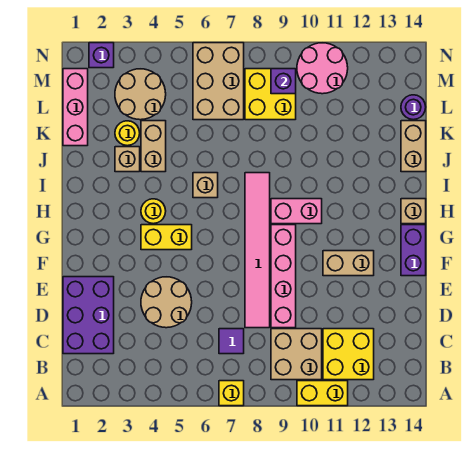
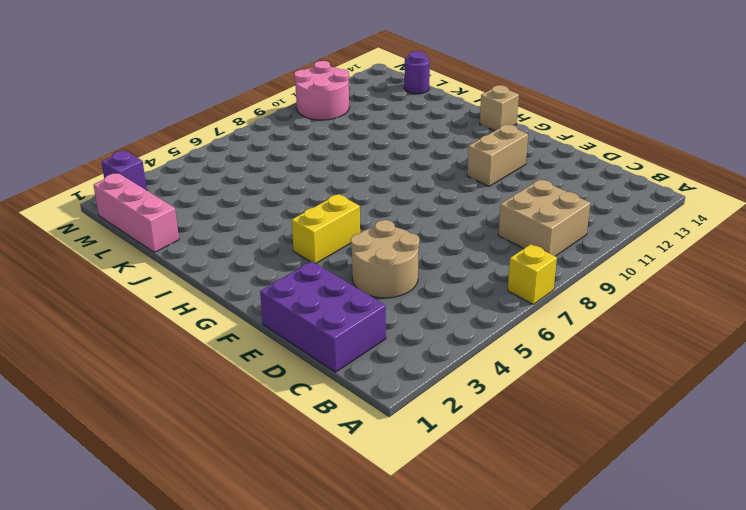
none -> yellow 1x2 brick [297,381,348,406]
none -> yellow 2x2 brick [323,329,374,380]
none -> purple 1x1 tile [219,329,244,354]

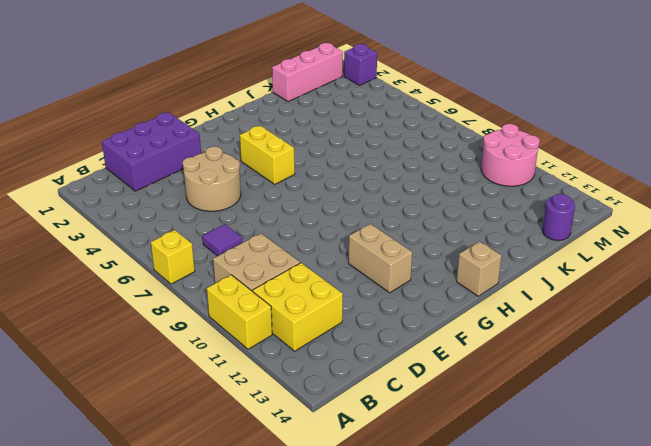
none -> pink 1x6 tile [245,173,270,328]
none -> pink 1x4 brick [271,225,296,328]
none -> purple 1x2 brick [401,225,426,276]

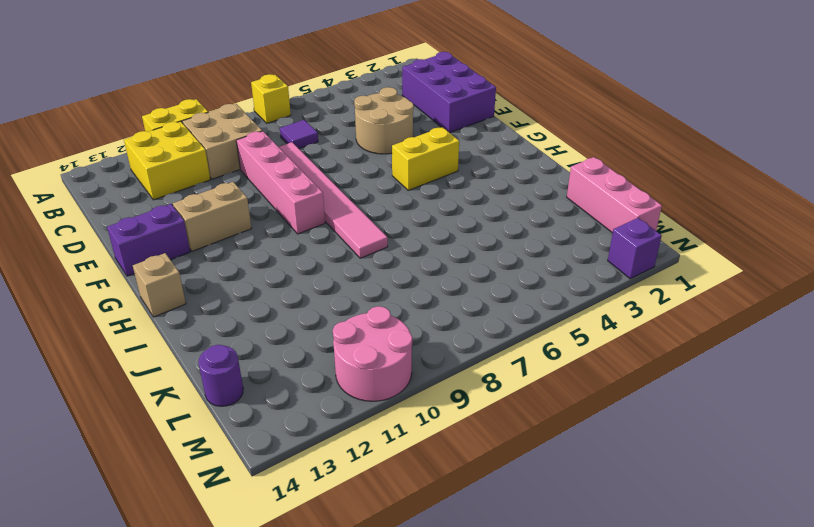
purple 1x2 brick [107,204,190,276] -> purple 1x2 brick turned to [401,225,426,276]
none -> yellow 1x1 round brick [141,199,166,224]
none -> pink 1x2 brick [271,199,322,224]
none -> tan 1x1 brick [193,173,218,198]

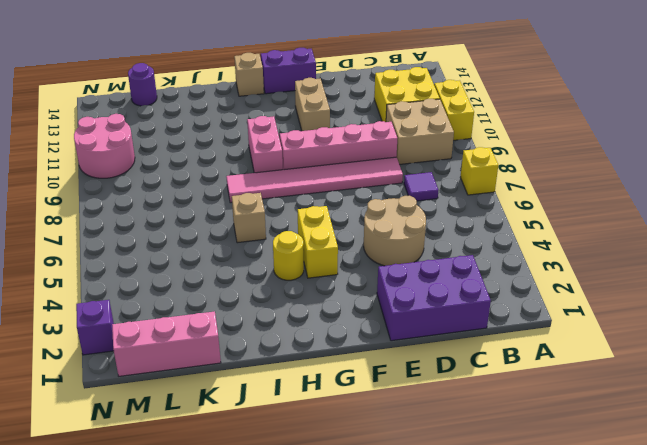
none -> tan 1x1 brick [115,147,140,172]
none -> tan 1x2 brick [141,121,166,172]
none -> tan 1x2 brick [401,121,426,172]

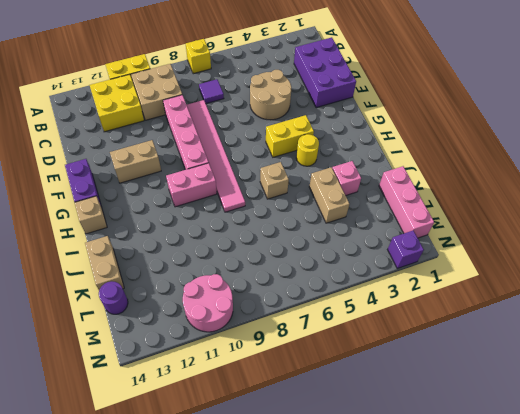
pink 1x1 brick [332,161,361,195] -> tan 1x1 brick [115,147,140,172]
none -> yellow 1x1 round brick [115,121,140,146]
none -> tan 2x2 round brick [115,69,166,120]
none -> tan 2x3 brick [193,43,244,120]

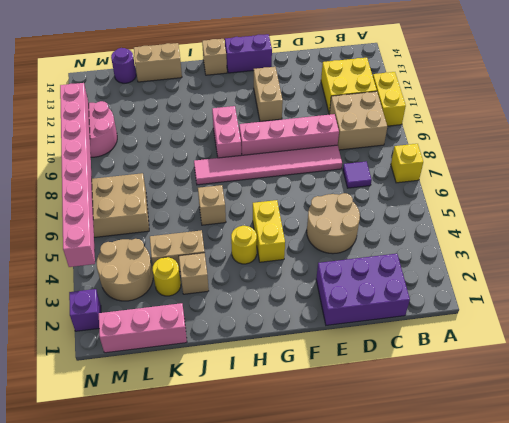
pink 1x8 brick [60,83,95,267] -> none
none -> yellow 2x2 brick [245,69,296,120]
none -> purple 1x1 brick [271,69,296,94]

